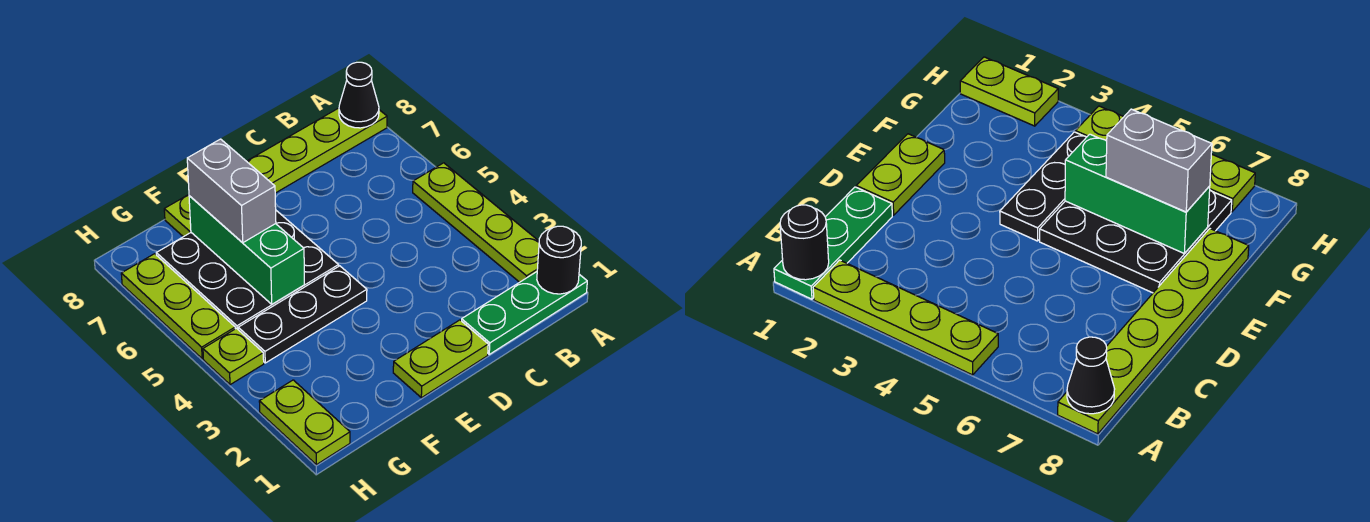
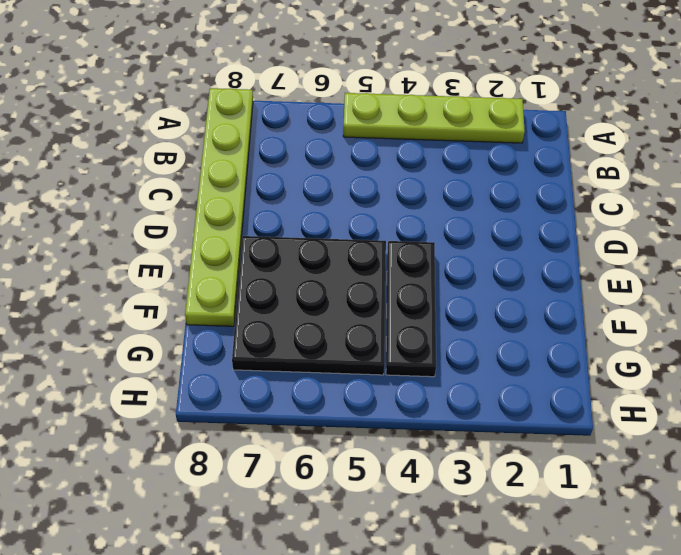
none -> green 1x3 plate [462,272,587,354]
none -> lime 1x2 plate [393,320,488,398]
none -> lime 1x2 plate [259,380,350,465]

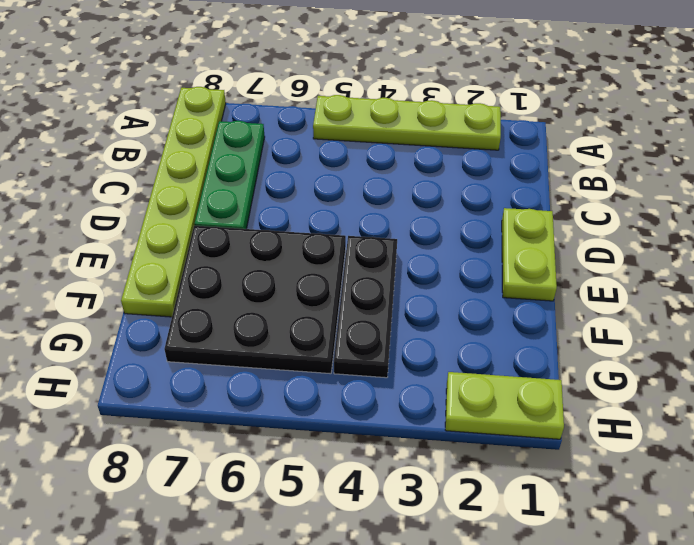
green 1x3 plate [195,121,265,229] -> green 1x3 plate moved to [462,272,587,354]
none -> lime 1x1 plate [203,328,264,385]
none -> lime 1x3 plate [121,254,235,359]
none -> black 1x1 round brick [537,226,581,294]

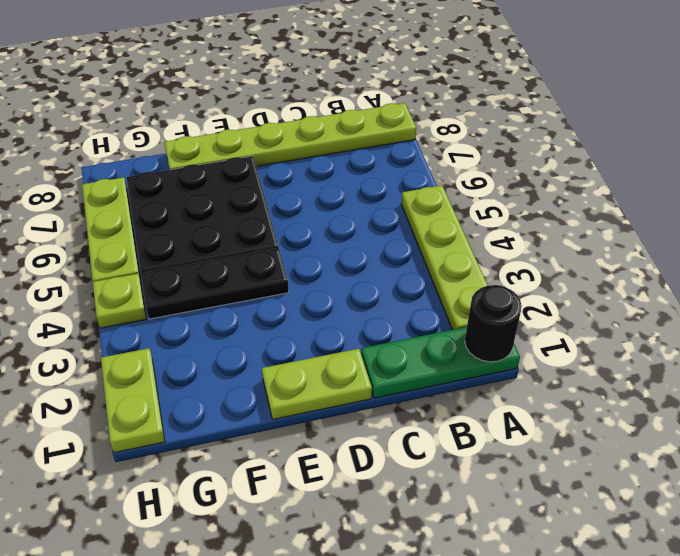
none -> black 1x1 cone [339,62,379,128]
none -> green 1x3 brick [189,196,304,304]
none -> grey 1x2 brick [187,139,276,243]

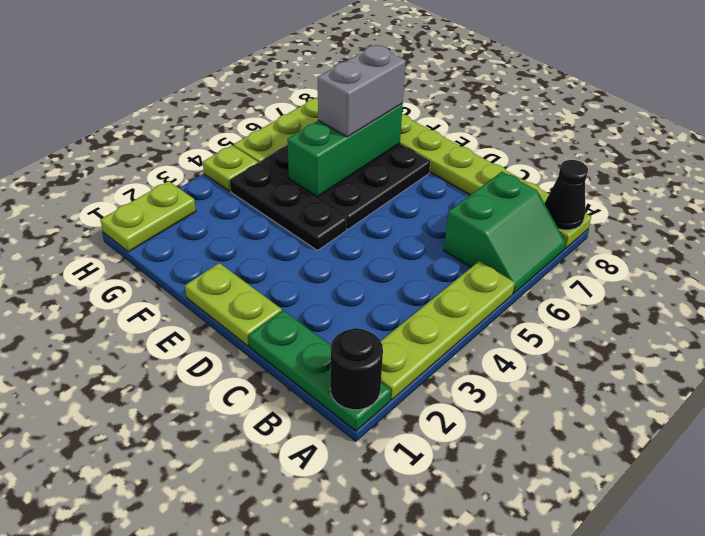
green 2x2 slope [444,172,566,294] -> none

